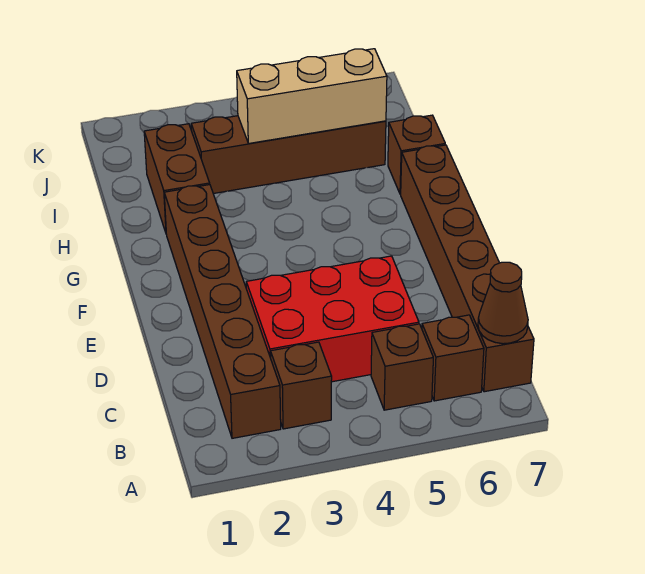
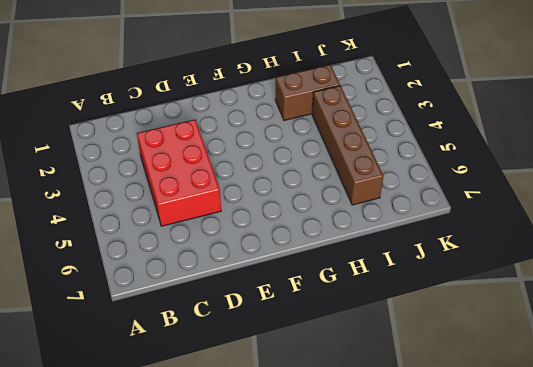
none -> brown 1x6 brick [164,185,281,438]
none -> brown 1x1 brick [271,342,332,429]

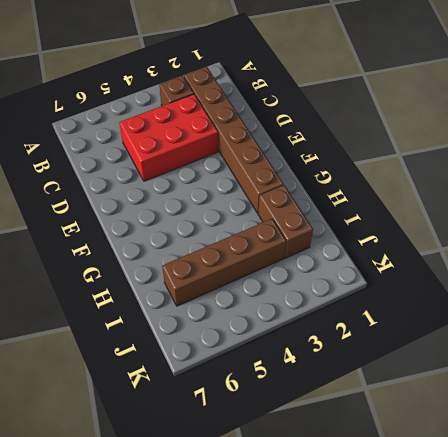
none -> brown 1x1 brick [371,324,433,410]
none -> brown 1x1 brick [422,315,484,401]

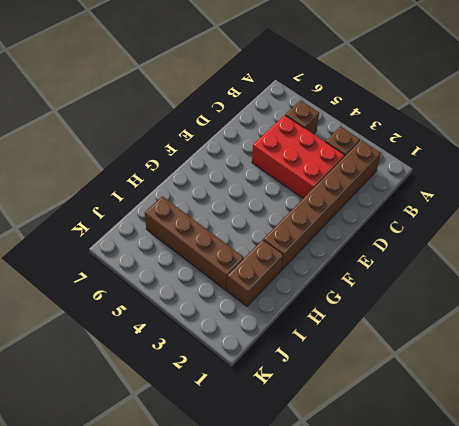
none -> brown 1x1 brick [422,315,484,401]
none -> brown 1x6 brick [401,145,534,392]

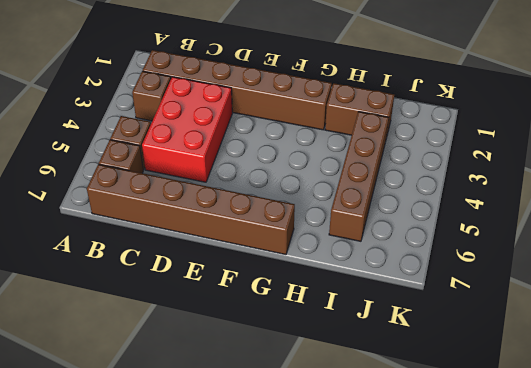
none -> brown 1x1 brick [388,115,445,194]
none -> brown 1x1 cone [478,262,528,344]

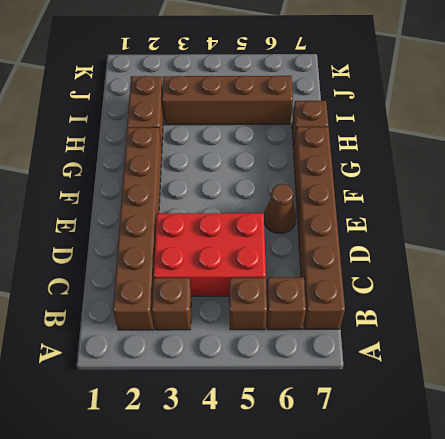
brown 1x1 cone [264,184,296,234] -> brown 1x1 cone moved to [478,262,528,344]
none -> tan 1x3 brick [237,49,387,143]

